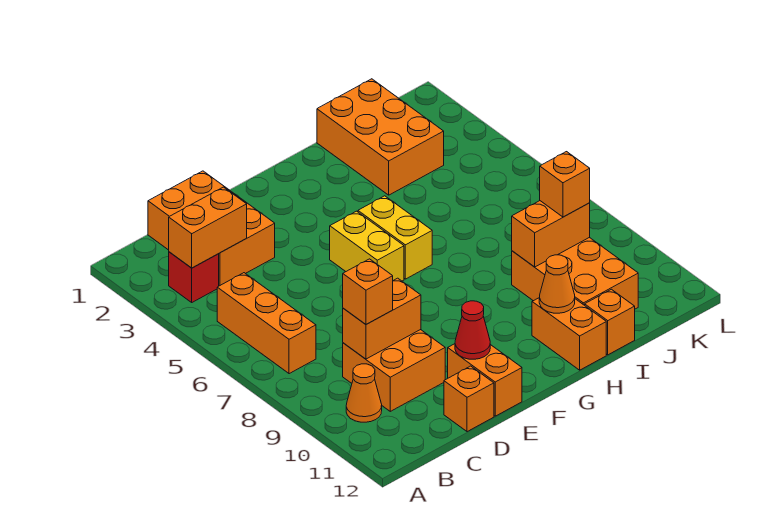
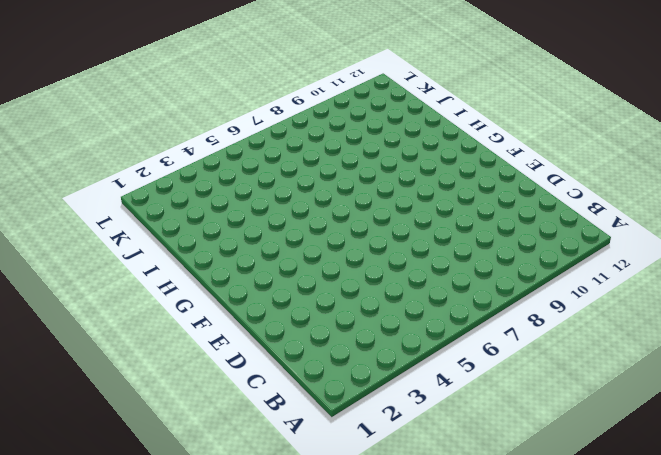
none -> red 1x1 brick [169,252,219,302]
none -> orange 1x3 brick [217,273,316,374]
none -> orange 1x1 cone [346,364,382,422]

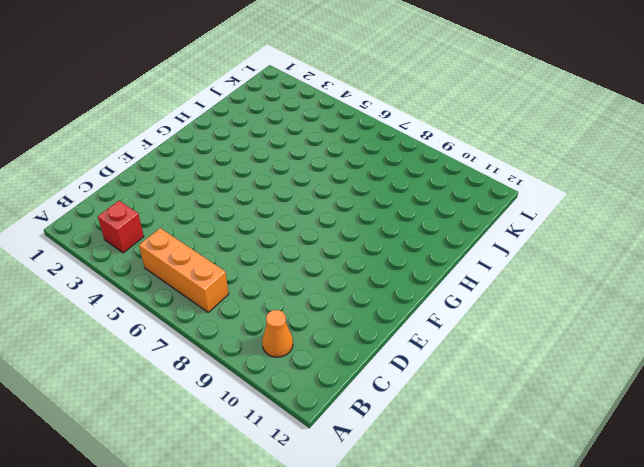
none -> orange 2x3 brick [148,171,275,286]
none -> orange 2x2 brick [343,330,445,411]
none -> orange 1x1 brick [444,366,494,432]

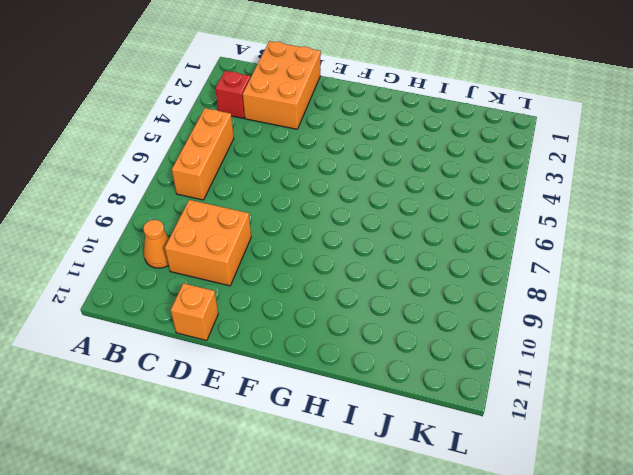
none -> orange 1x2 brick [448,344,522,416]
none -> yellow 1x2 brick [330,211,404,281]
none -> yellow 1x2 brick [358,196,432,279]

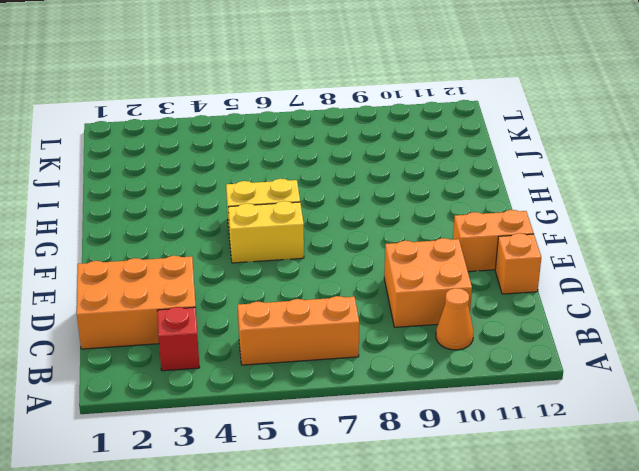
none -> orange 1x2 brick [532,298,606,370]
none -> orange 2x3 brick [317,79,444,195]
none -> orange 2x3 brick [512,237,638,309]

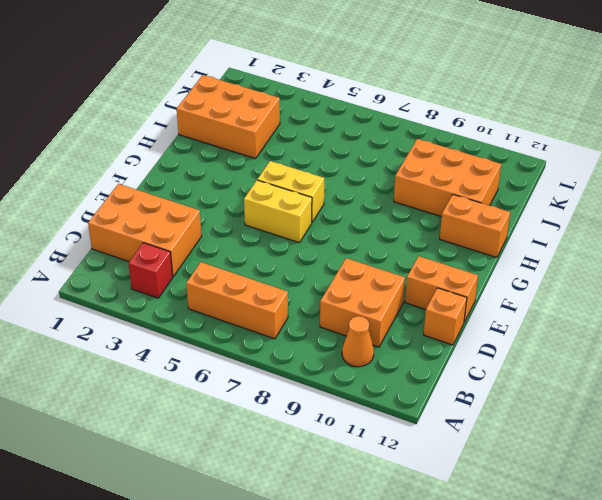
none -> orange 1x1 brick [585,289,635,355]
none -> orange 1x2 brick [169,187,247,268]
none -> orange 1x2 brick [343,278,421,359]

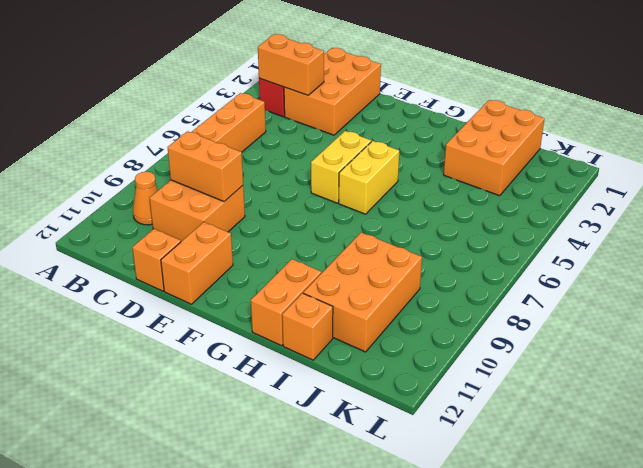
none -> red 1x1 cone [455,301,490,359]
none -> orange 1x1 cone [539,255,575,313]
none -> orange 1x2 brick [512,201,590,267]

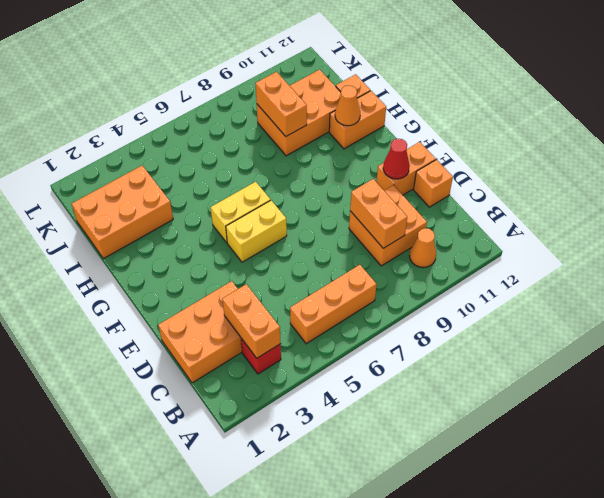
none -> orange 1x1 brick [343,259,393,324]
none -> orange 1x1 brick [540,152,590,217]

